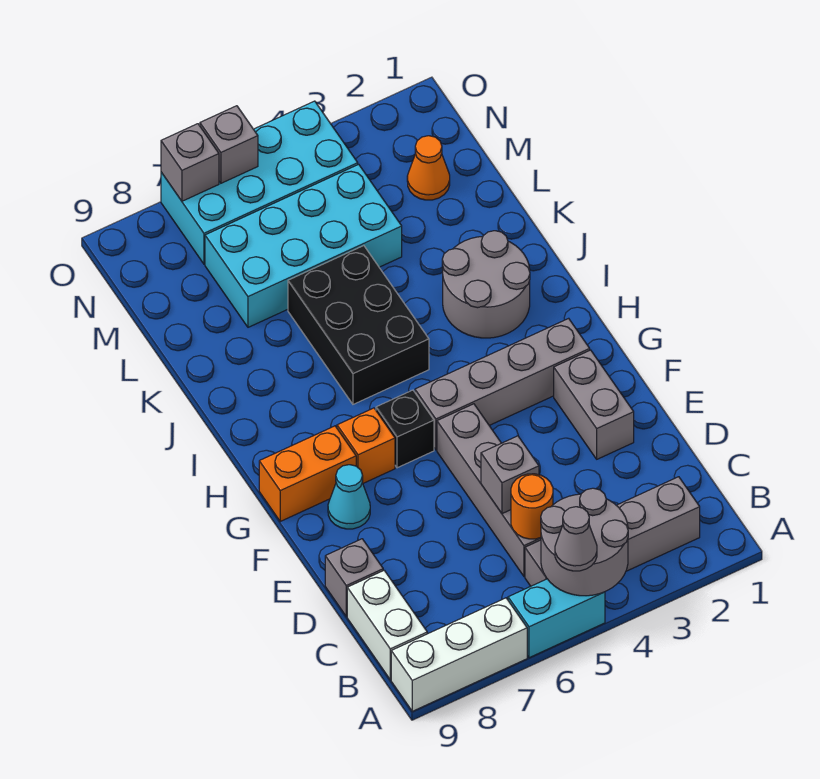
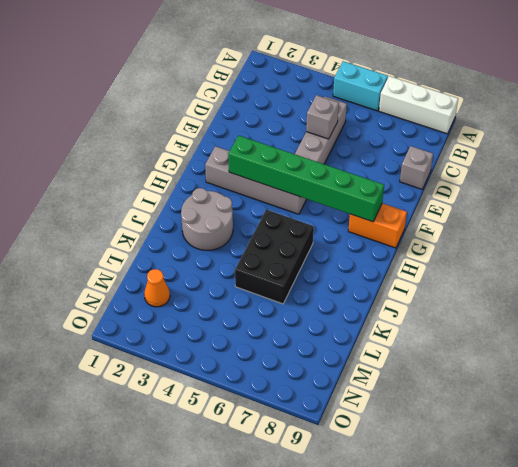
green 1x6 brick [228,135,384,222] -> none
none -> grey 1x4 brick [525,477,700,586]
none -> white 1x2 brick [347,570,427,680]
none -> grey 1x2 brick [554,350,634,459]

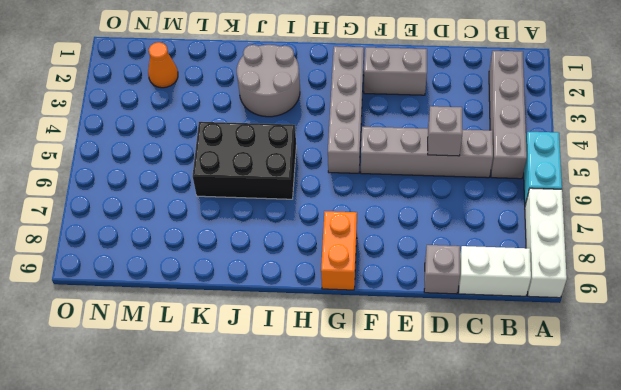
none -> cyan 1x1 cone [328,465,370,529]
none -> black 1x1 brick [376,390,434,468]
none -> orange 1x1 brick [337,408,395,483]

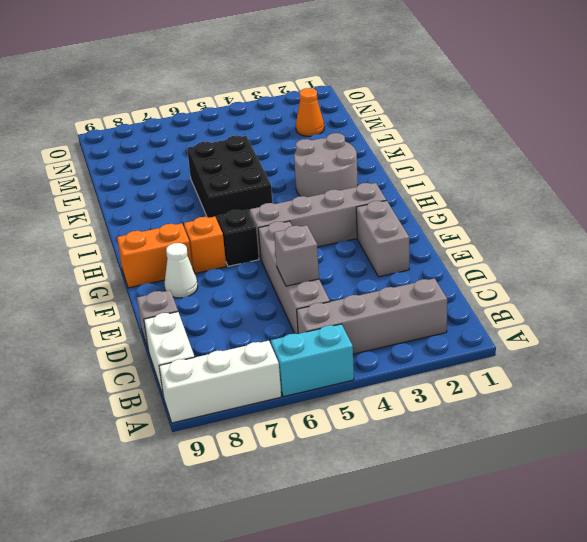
white 1x1 cone [164,243,198,298] -> cyan 1x1 cone [328,465,370,529]
none -> cyan 2x4 brick [205,164,402,327]
none -> cyan 2x4 brick [161,101,358,264]
none -> grey 2x2 round brick [541,488,628,596]

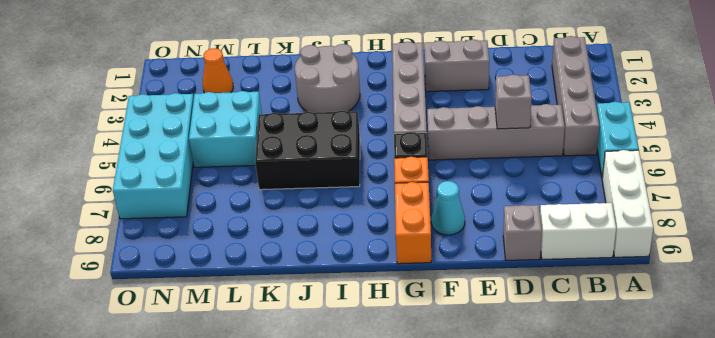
cyan 2x2 brick [189,91,262,167] -> cyan 2x4 brick [205,164,402,327]
none -> grey 2x2 round brick [541,488,628,596]
none -> orange 1x1 round brick [511,474,553,539]
none -> grey 1x1 brick [200,106,258,183]

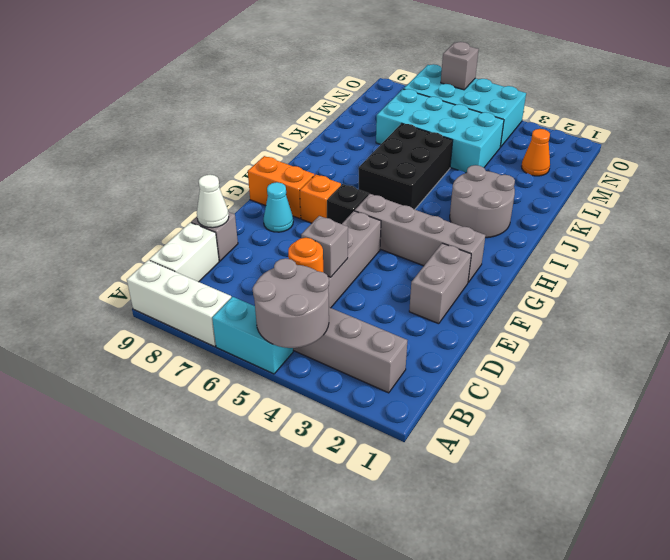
white 1x1 cone [197,175,229,228] -> none
none -> grey 1x1 brick [161,124,219,201]
none -> grey 1x1 cone [555,507,597,571]

